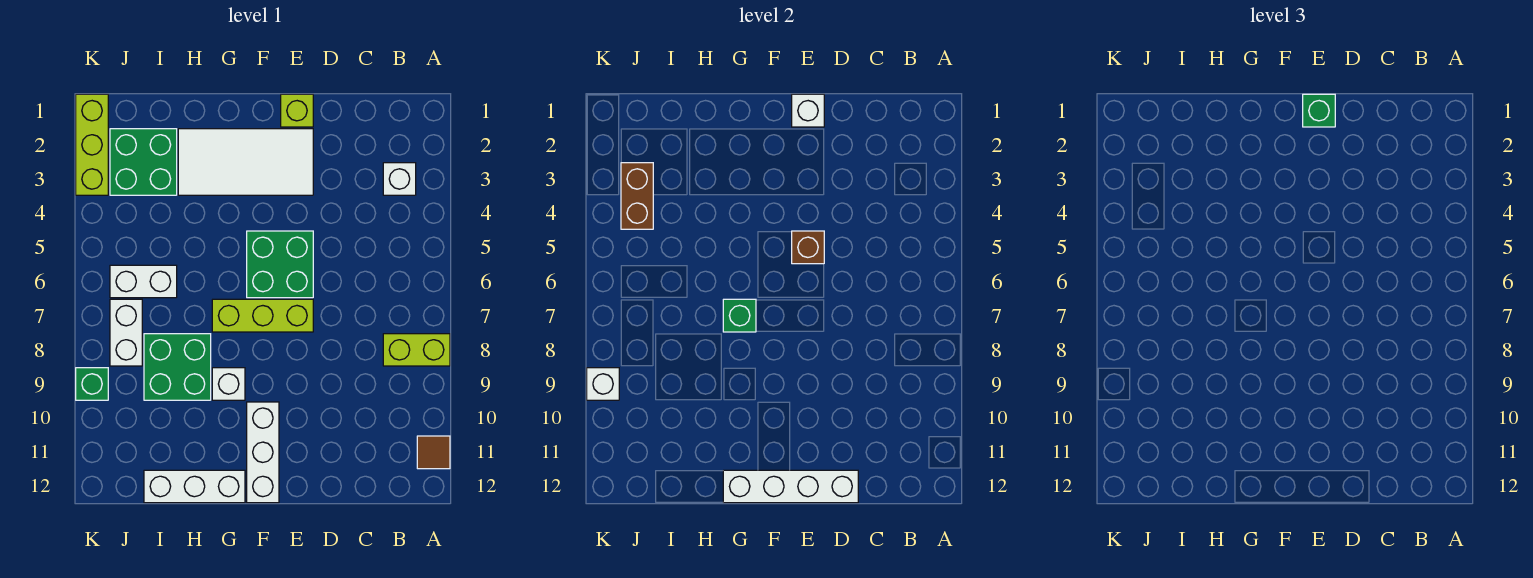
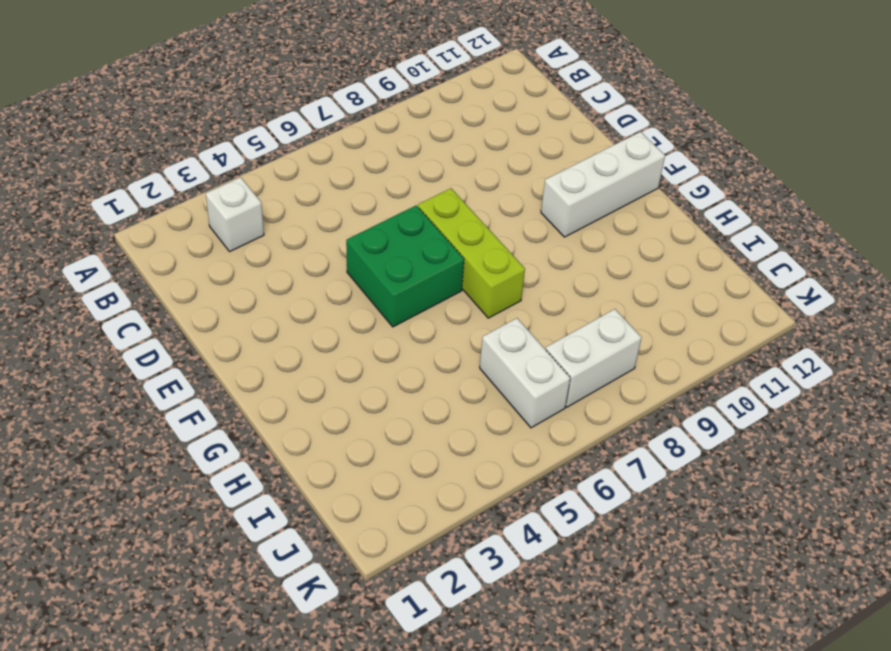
none -> lime 1x2 brick [383,334,450,366]
none -> brown 1x1 tile [417,436,450,469]
none -> lime 1x1 brick [281,94,313,127]

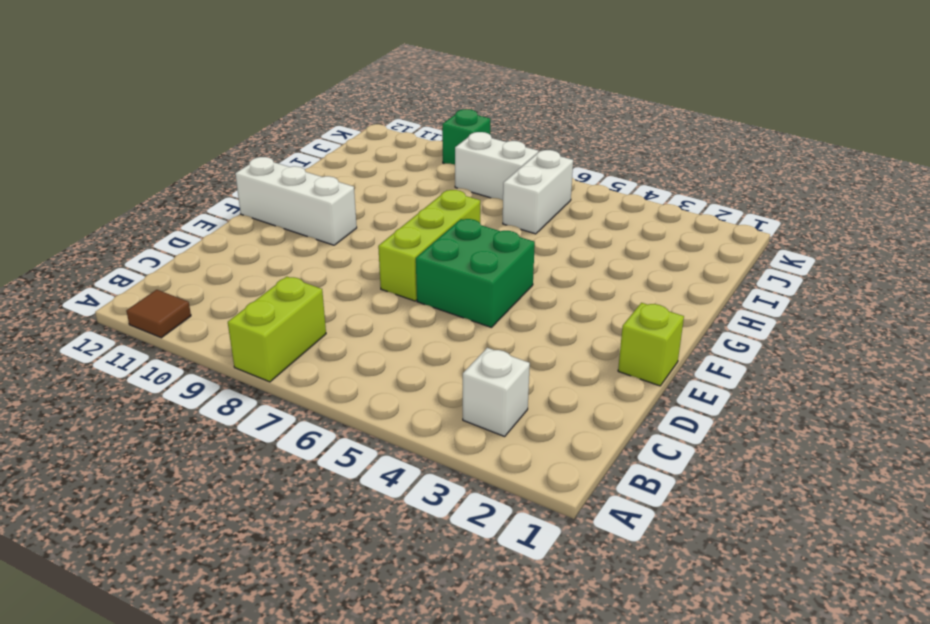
none -> white 2x4 tile [178,129,313,195]
none -> white 1x1 brick [212,368,245,400]
none -> white 1x3 brick [144,470,245,503]

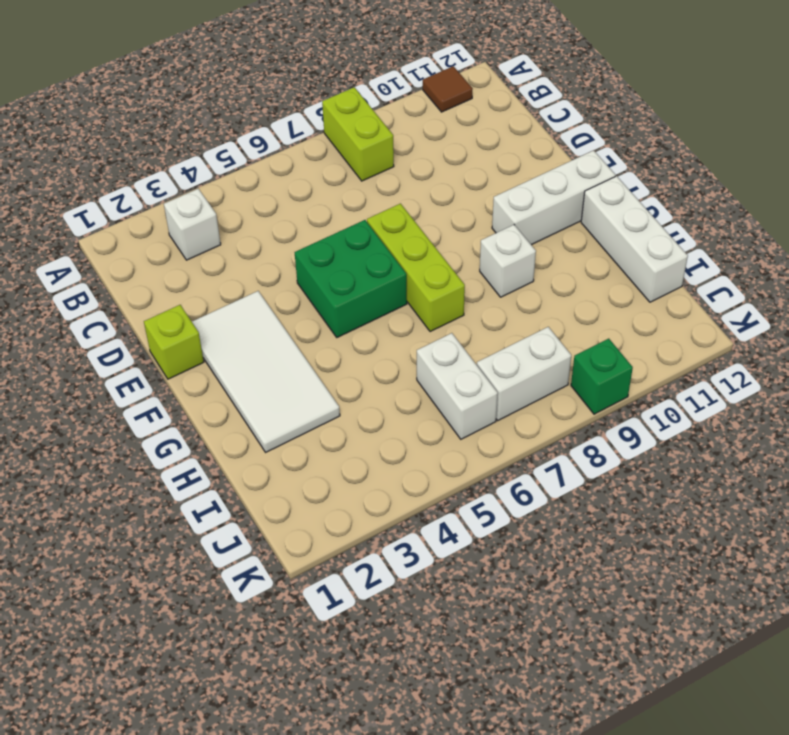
none -> green 2x2 brick [144,334,211,400]
none -> green 2x2 brick [110,129,177,195]
none -> lime 1x3 brick [76,94,108,195]

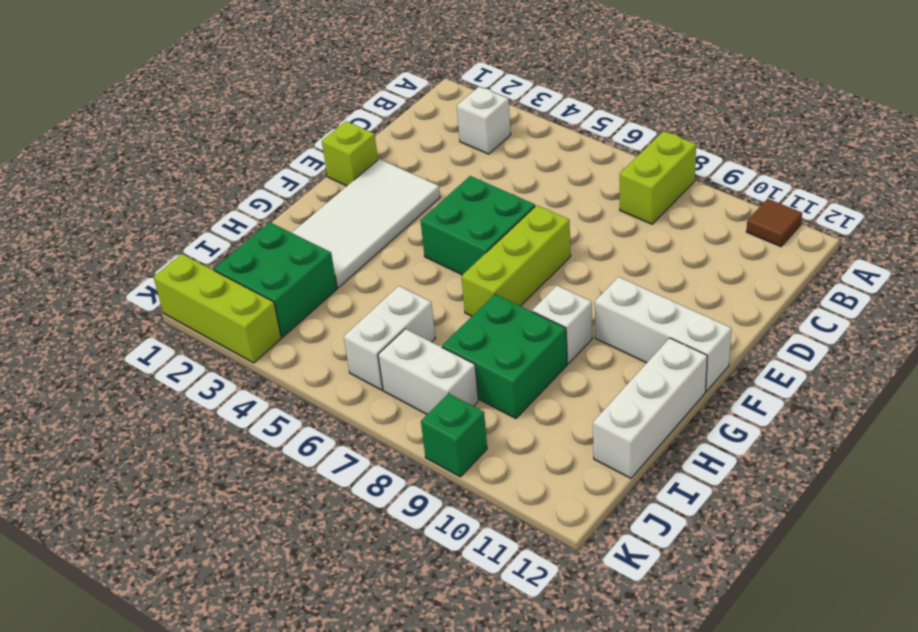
none -> white 1x4 brick [723,470,858,503]
none -> white 1x1 brick [792,94,824,127]
none -> brown 1x1 brick [792,231,824,264]

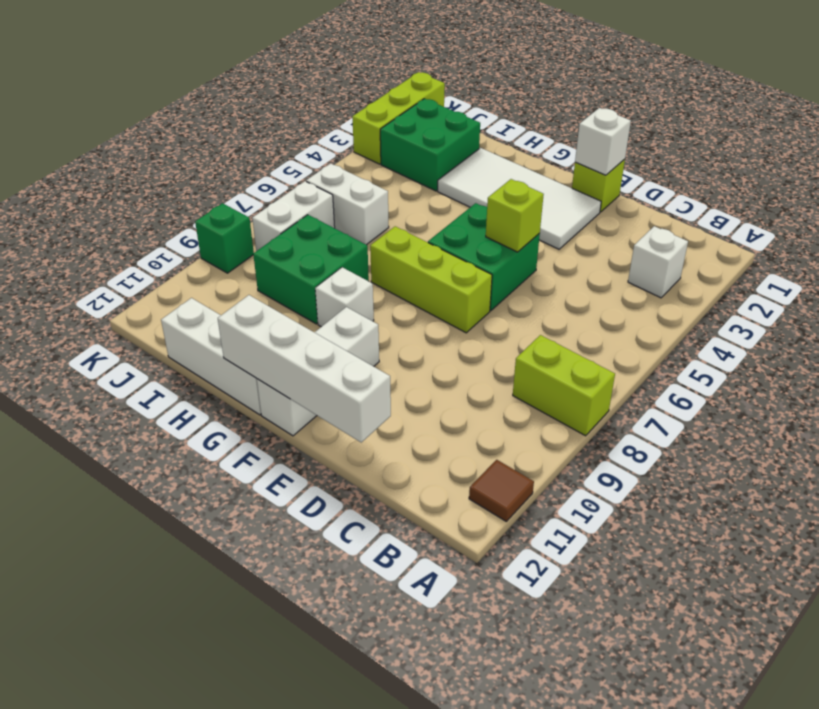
lime 1x1 brick [486,179,544,252] -> brown 1x1 brick [792,231,824,264]
none -> green 1x1 brick [723,299,756,332]
none -> brown 1x2 brick [621,163,653,229]
none -> white 1x1 brick [587,368,619,400]

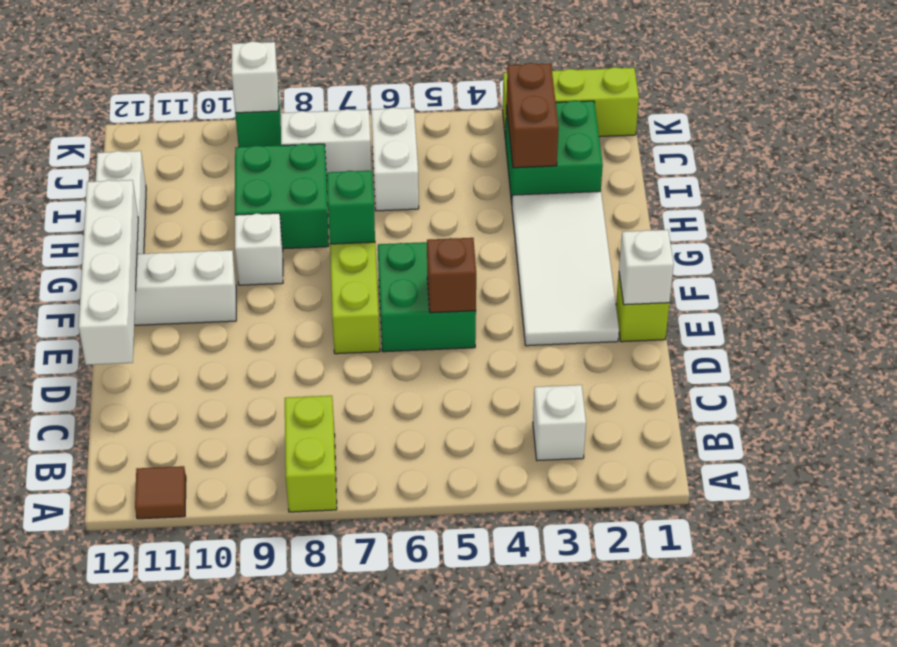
brown 1x2 brick [506,63,559,168] -> brown 1x2 brick turned to [621,163,653,229]
none -> green 1x1 brick [1303,94,1335,127]

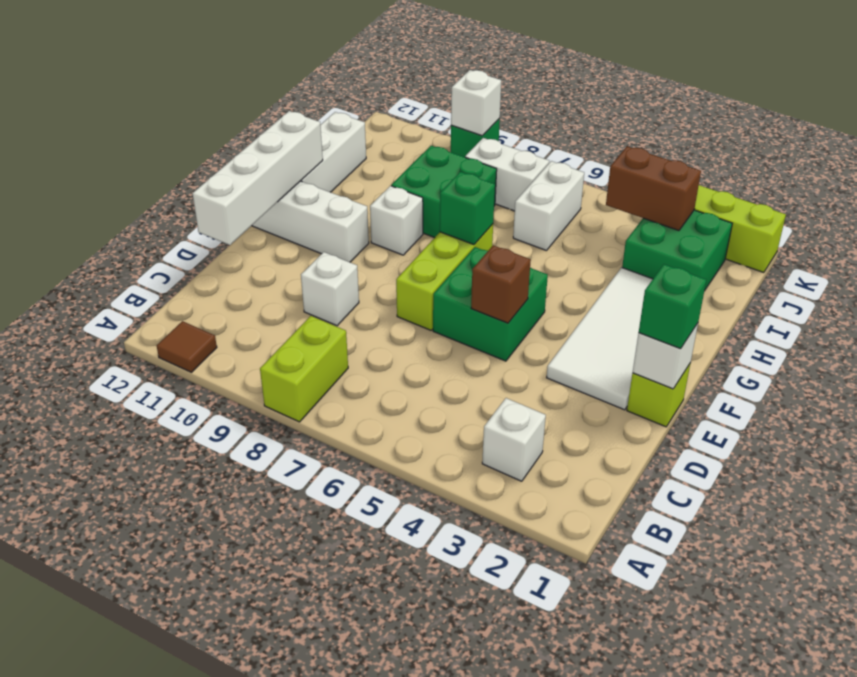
white 1x1 brick [301,252,359,326] -> none

